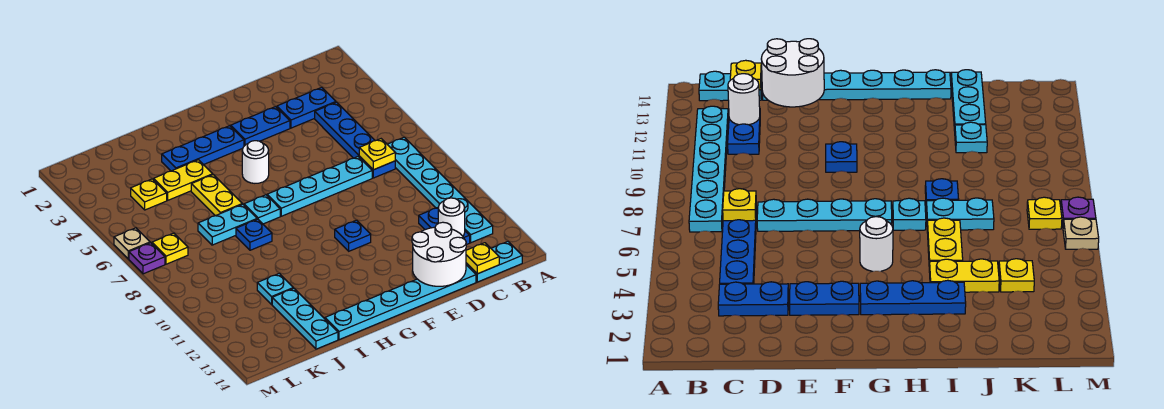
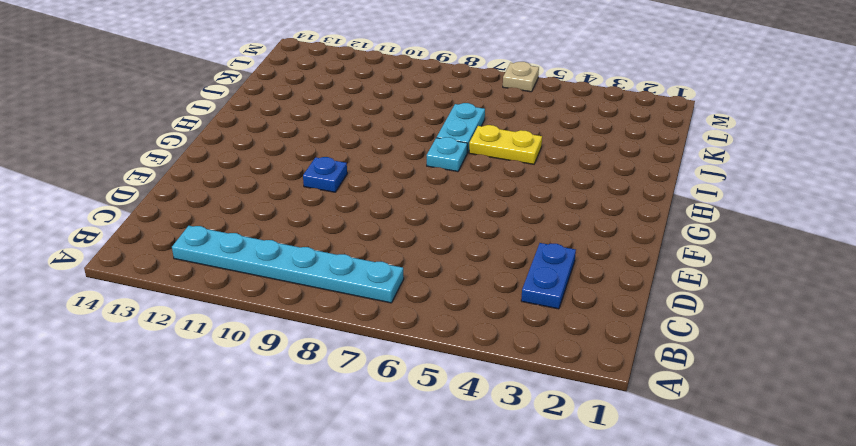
none -> cyan 1x2 plate [466,242,522,282]
none -> blue 1x4 plate [315,102,395,178]
none -> blue 1x2 plate [419,208,470,245]

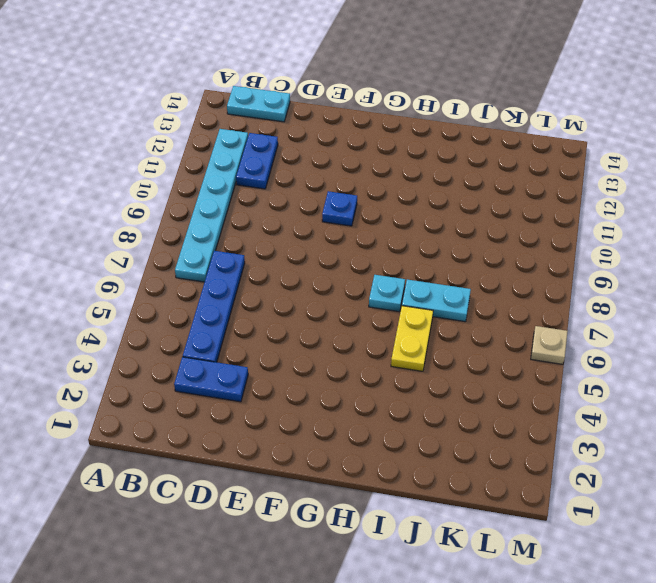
none -> cyan 1x4 plate [267,157,372,216]
none -> cyan 1x6 plate [325,265,476,340]
none -> blue 1x2 plate [231,107,290,146]

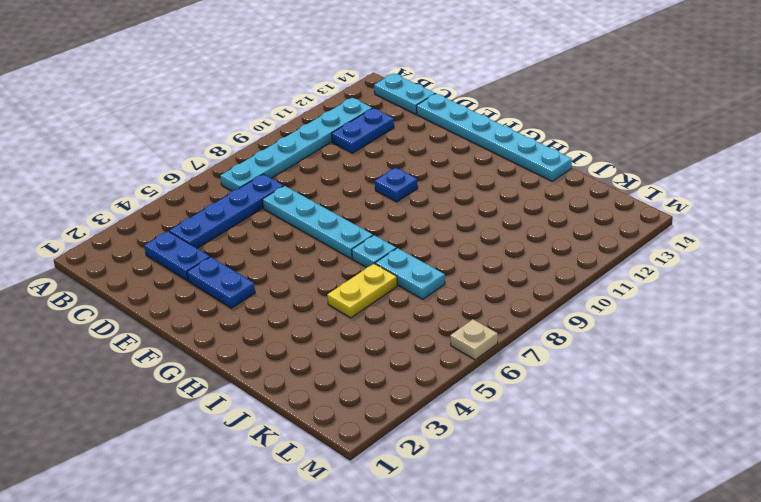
none -> blue 1x3 plate [162,126,244,171]
none -> white 1x1 round brick [242,141,269,183]
none -> yellow 1x2 plate [154,160,213,200]

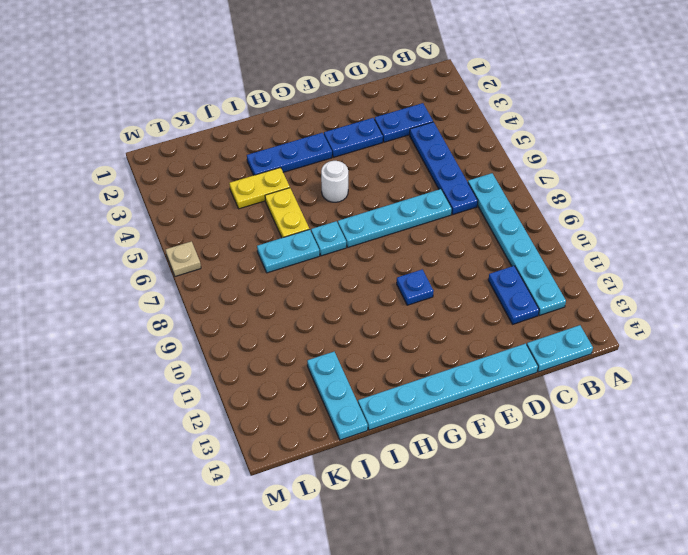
none -> blue 1x1 plate [236,219,272,250]
none -> cyan 1x1 plate [257,273,293,304]
none -> yellow 1x1 plate [131,179,167,210]

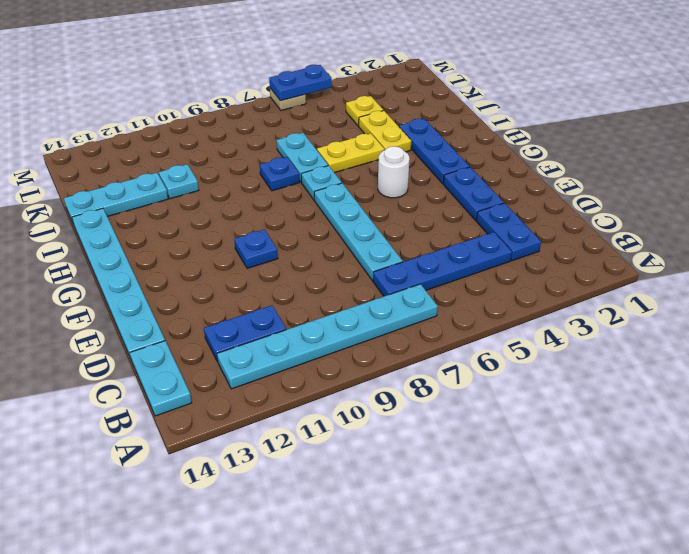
blue 1x2 plate [269,65,332,101] -> none
none -> yellow 1x1 plate [152,233,188,264]
none -> purple 1x1 plate [129,243,165,274]
none -> yellow 1x1 plate [359,139,395,170]

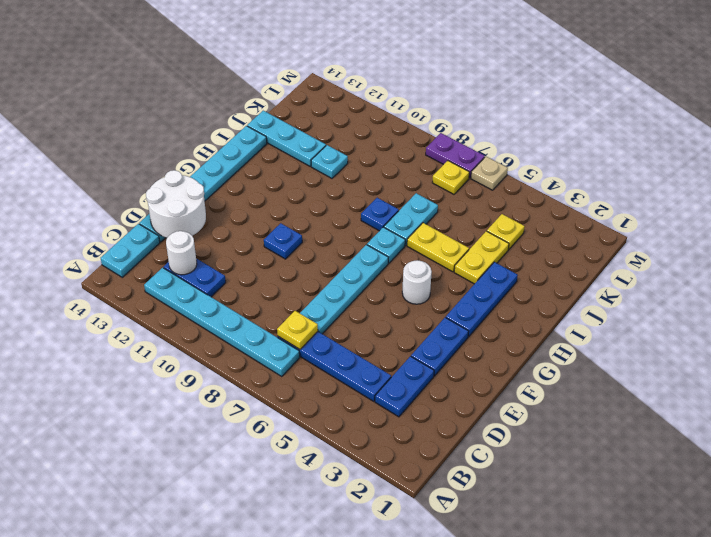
purple 1x2 plate [426,133,485,178] -> purple 1x1 plate [129,243,165,274]
none -> yellow 1x1 plate [466,243,499,274]

